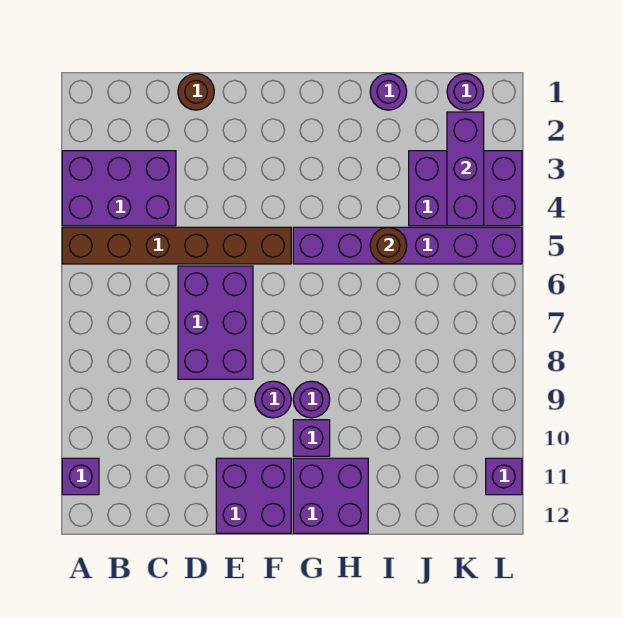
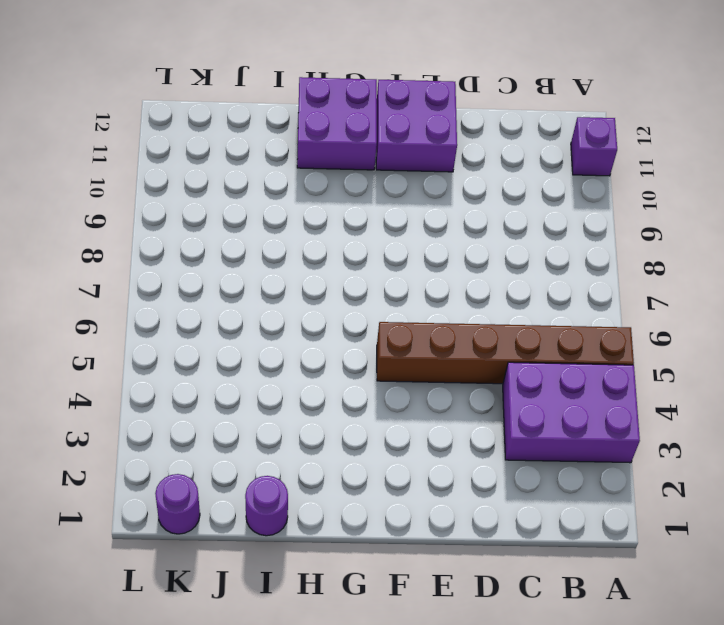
none -> brown 1x1 round brick [178,74,214,110]
none -> purple 2x3 brick [178,266,253,379]
none -> purple 1x1 round brick [255,381,291,418]

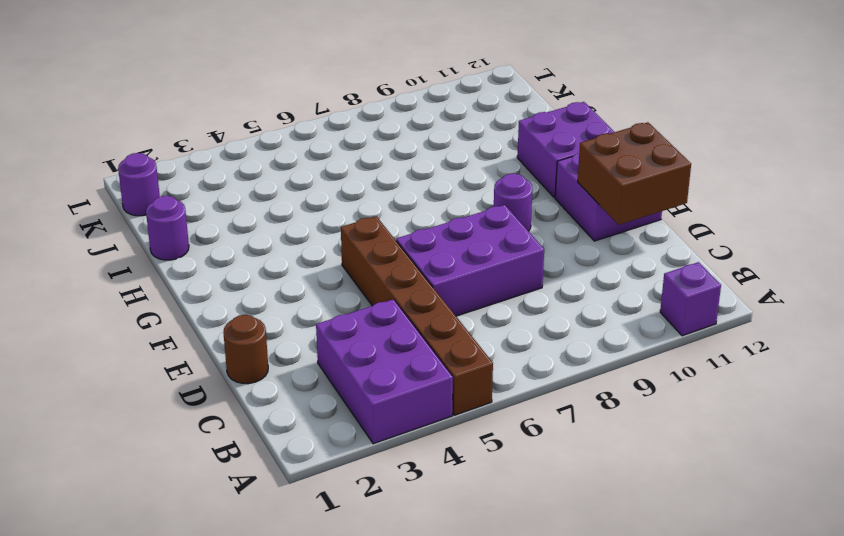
brown 2x2 brick [578,122,691,225] -> none
none -> purple 1x6 brick [293,227,522,264]
none -> purple 1x1 round brick [293,381,330,418]
none -> purple 1x1 brick [293,420,330,456]

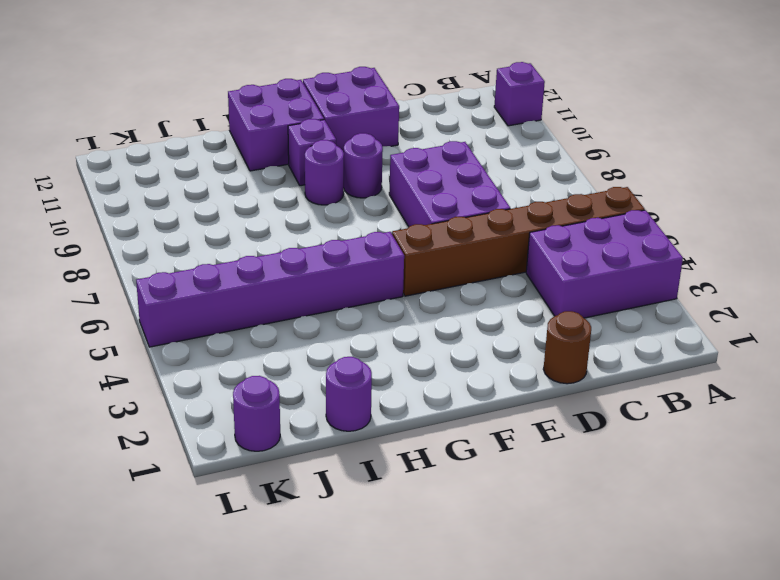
none -> purple 2x3 brick [409,151,522,226]
none -> purple 1x1 brick [486,458,522,495]
none -> brown 1x1 round brick [370,227,407,264]

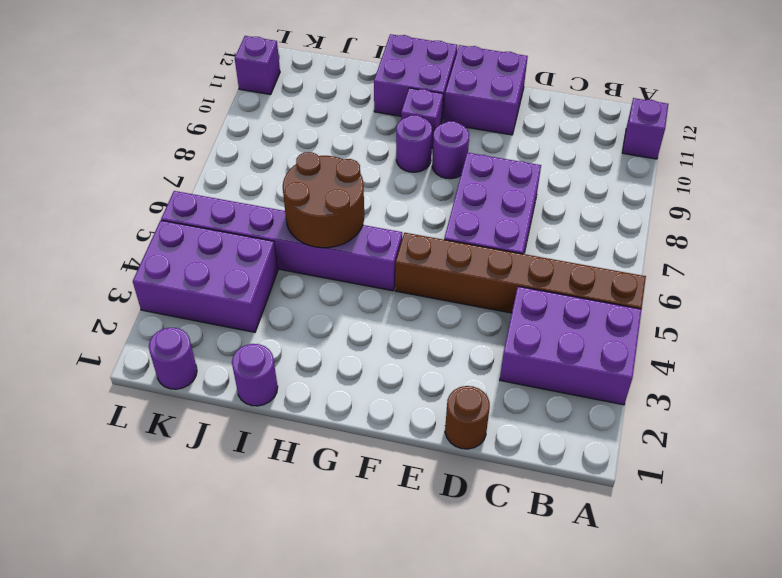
brown 2x2 round brick [283,152,364,248] -> brown 1x1 round brick [370,227,407,264]
none -> purple 1x3 brick [447,112,484,226]

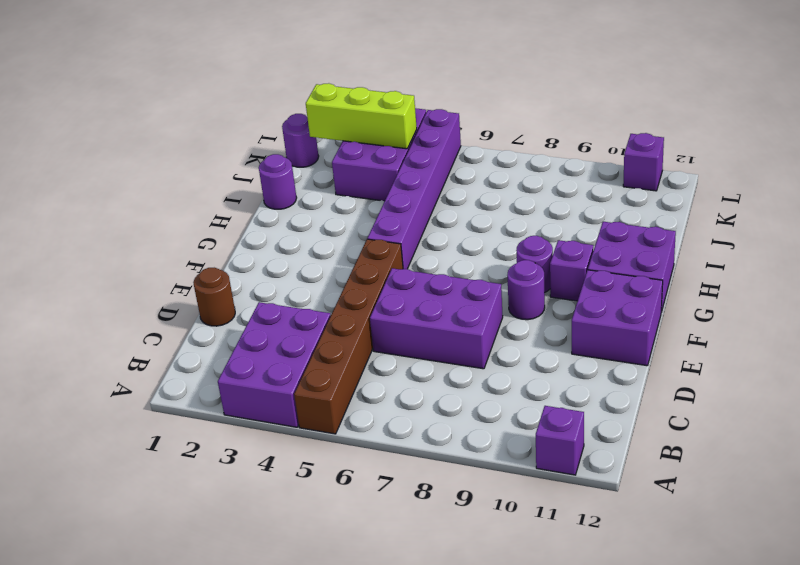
lime 1x3 brick [306,83,417,149] -> purple 1x3 brick [447,112,484,226]
none -> brown 1x1 round brick [370,227,407,264]

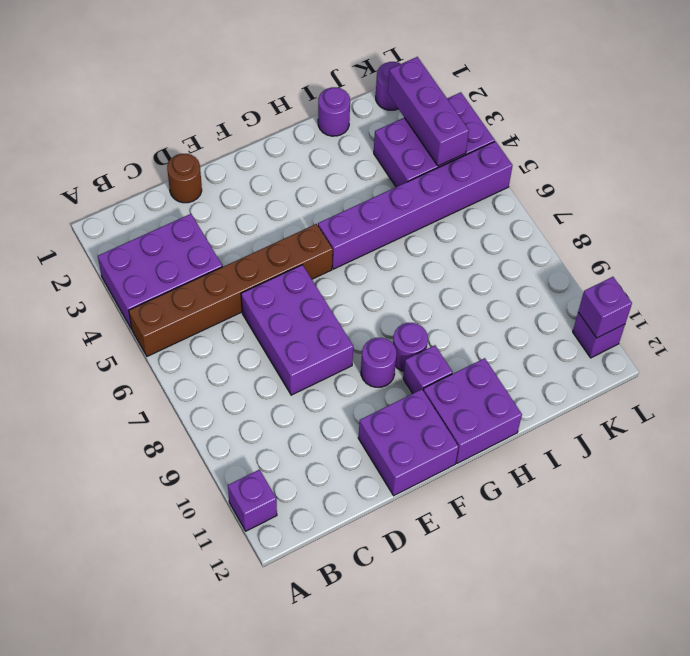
purple 1x1 brick [578,277,632,338] -> none
none -> brown 1x1 round brick [370,227,407,264]

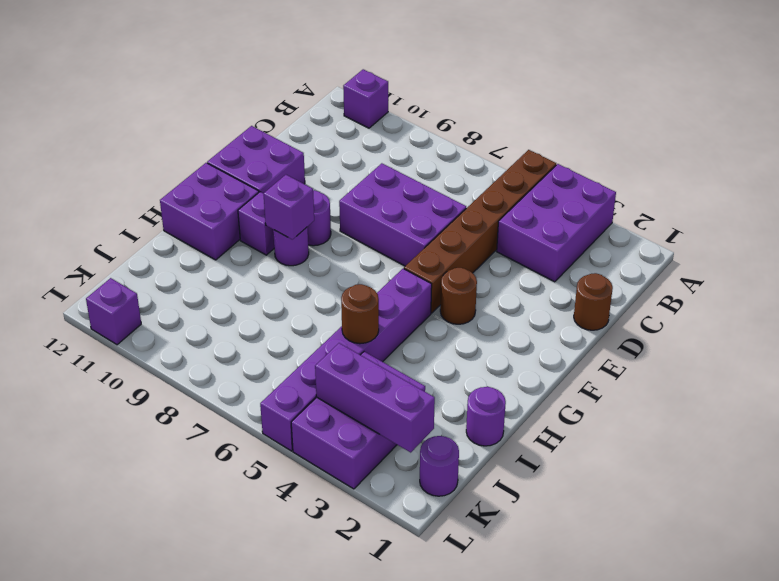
brown 1x1 round brick [440,268,477,324] -> none
purple 1x1 brick [263,175,314,239] -> none

